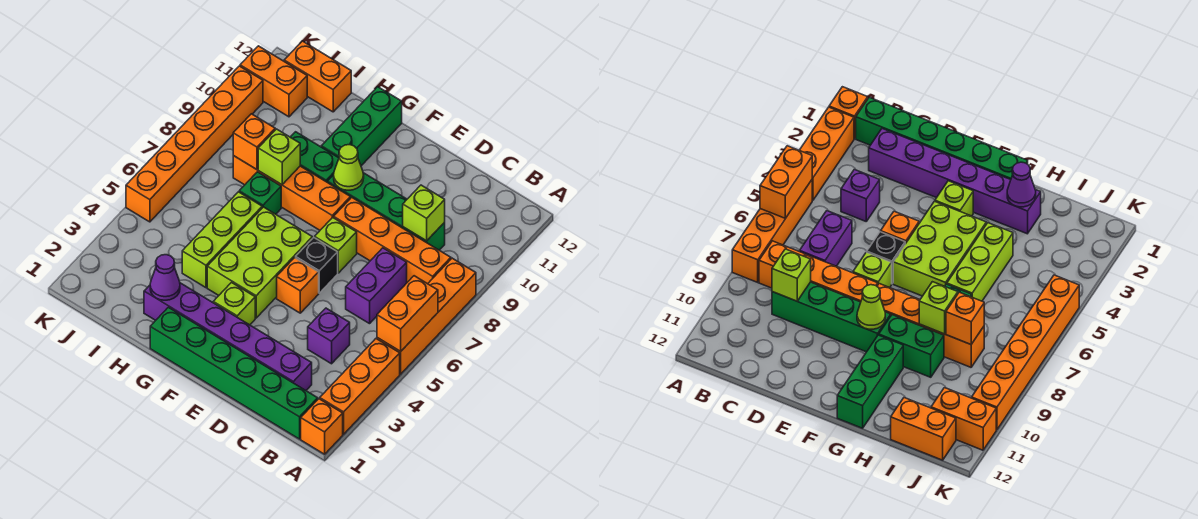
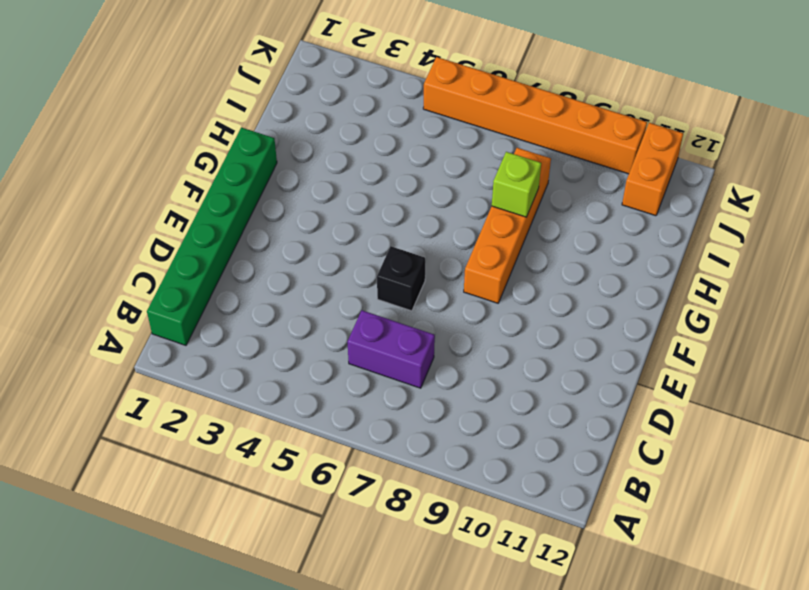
none -> orange 1x1 brick [301,399,343,454]
none -> orange 1x3 brick [320,339,400,434]
none -> orange 1x4 brick [377,258,476,374]

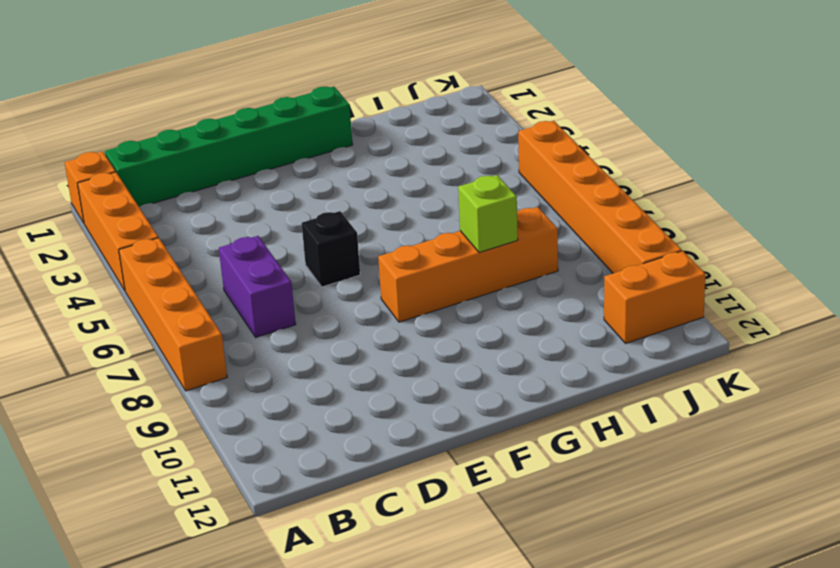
none -> orange 1x4 brick [334,197,451,284]
none -> purple 1x6 brick [144,283,312,390]
none -> purple 1x1 brick [308,308,350,364]

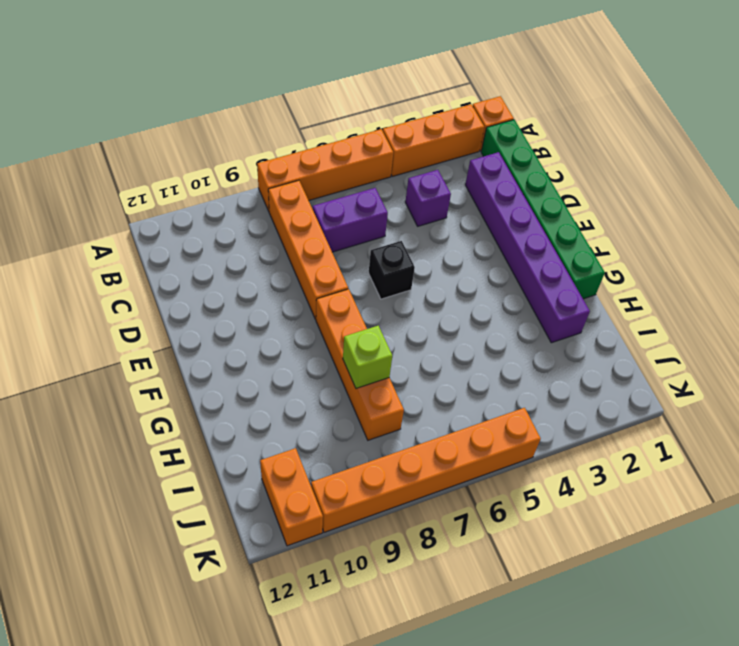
none -> green 1x4 brick [328,173,445,250]
none -> orange 1x1 brick [277,258,319,313]
none -> lime 1x1 brick [315,217,357,273]

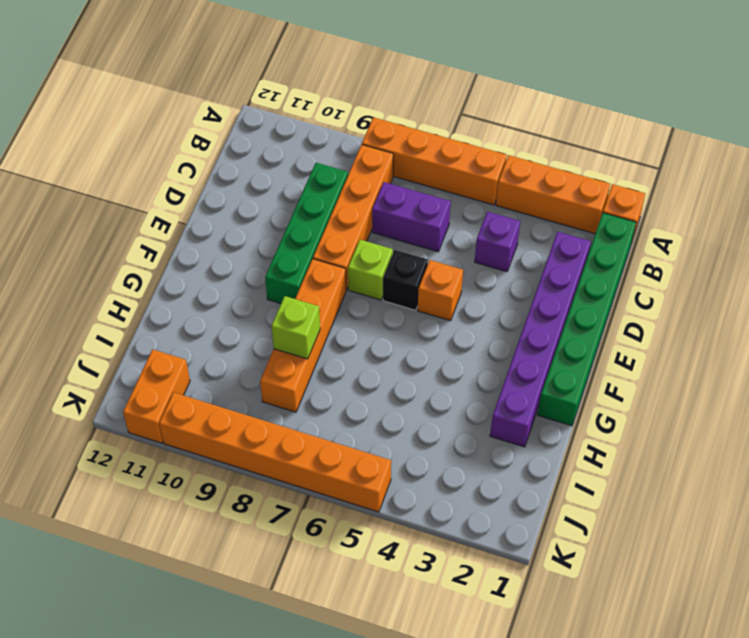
none -> lime 1x1 brick [213,283,255,325]
none -> lime 2x3 brick [207,207,312,318]
none -> green 1x2 brick [291,132,339,182]

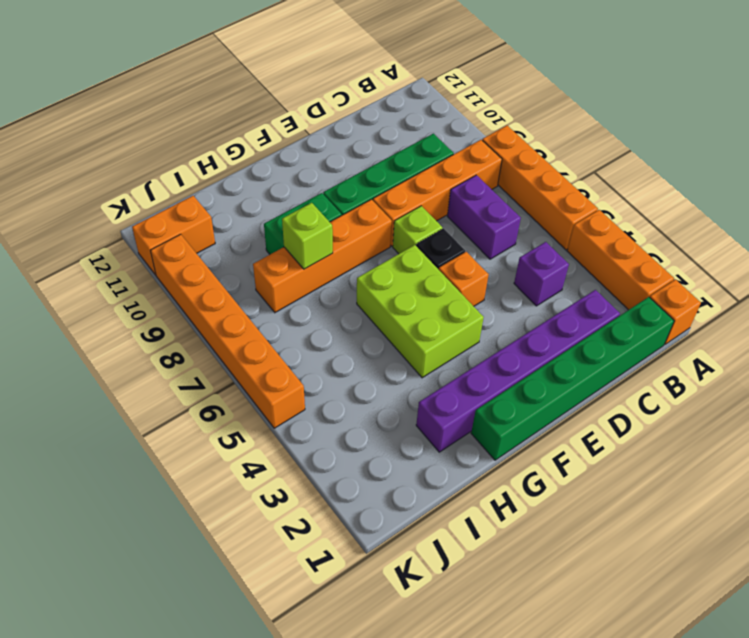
none -> lime 1x1 brick [213,283,255,325]
none -> green 1x3 brick [321,87,402,166]
none -> lime 1x3 brick [182,192,262,288]

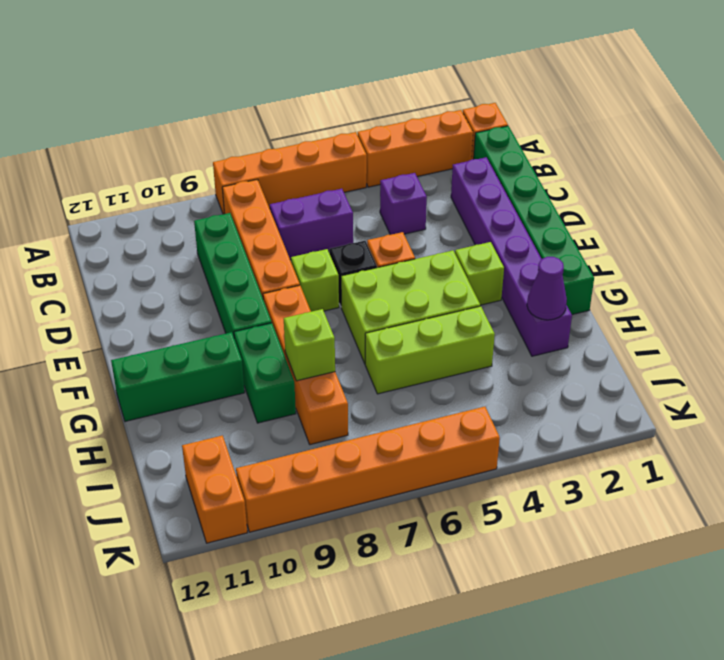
none -> green 1x1 brick [239,172,281,214]
none -> orange 1x2 brick [284,41,351,112]
none -> orange 1x2 brick [377,276,438,351]

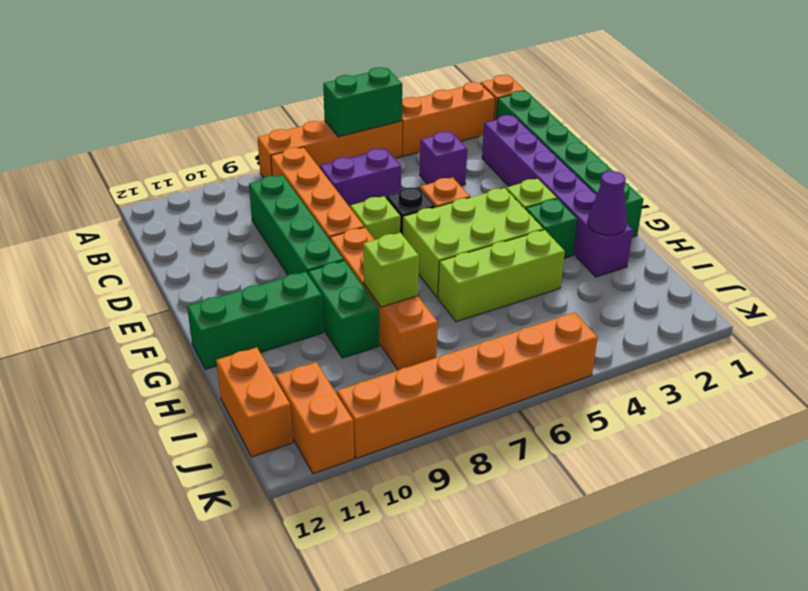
green 1x2 brick [323,67,403,137] -> orange 1x2 brick [377,276,438,351]
green 1x1 brick [526,199,578,258] -> green 1x1 brick moved to [239,172,281,214]
none -> lime 1x1 brick [403,185,445,241]
none -> lime 1x1 cone [334,145,364,190]
none -> orange 1x1 brick [233,114,275,169]

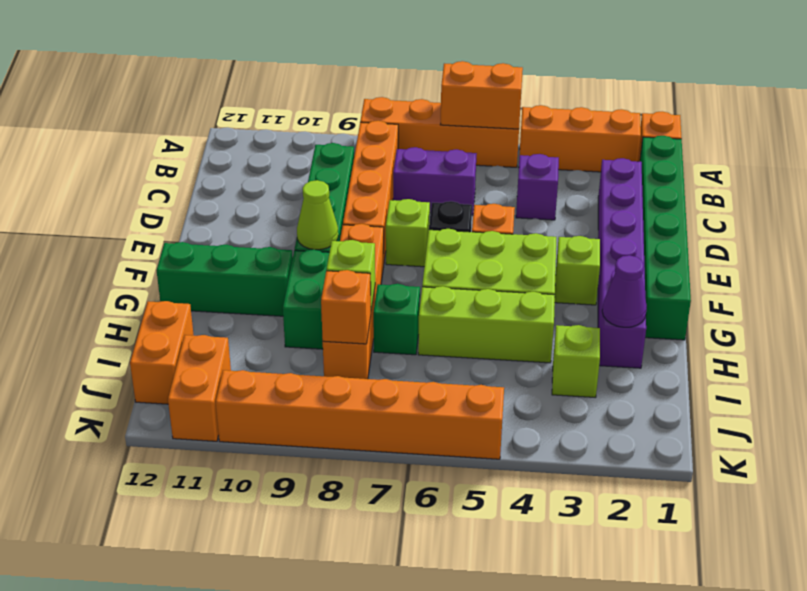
lime 1x1 brick [552,325,600,398] -> lime 1x1 brick moved to [403,185,445,241]

